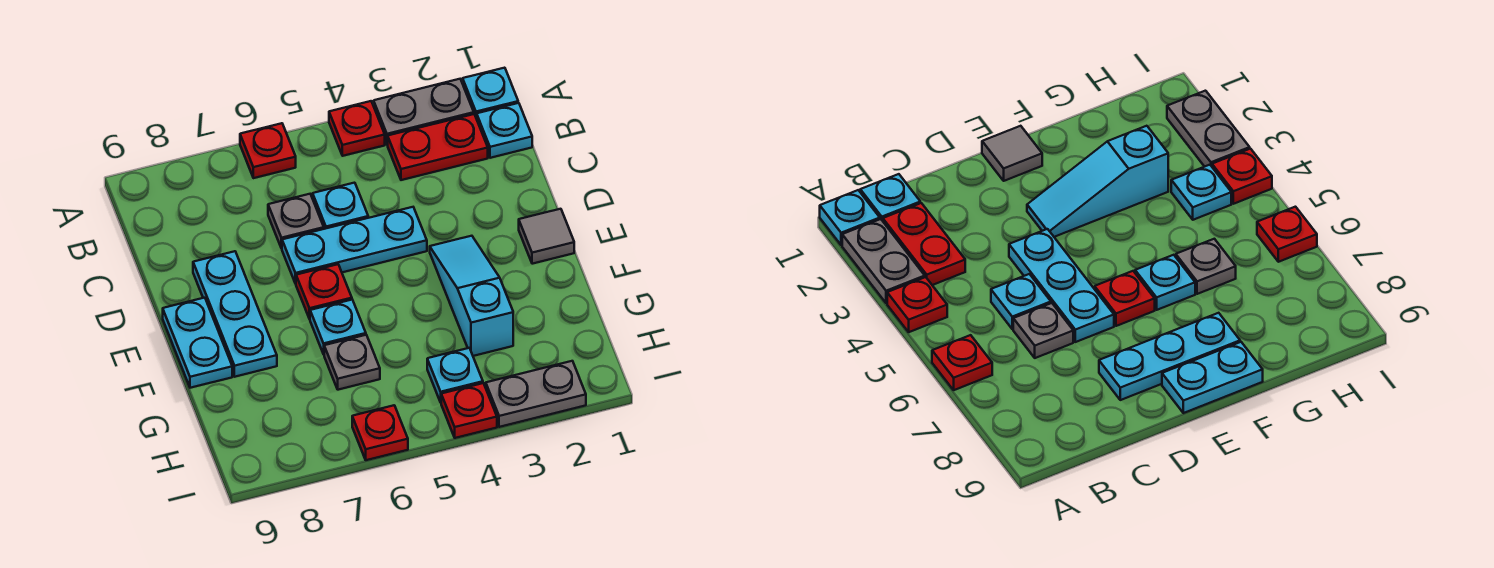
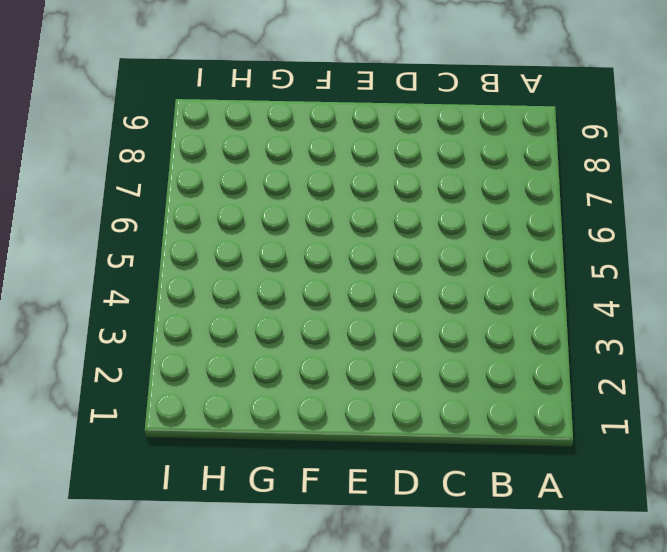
none -> cyan 1x1 plate [463,68,518,119]
none -> grey 1x2 plate [374,79,474,145]
none -> red 1x1 plate [329,101,385,156]

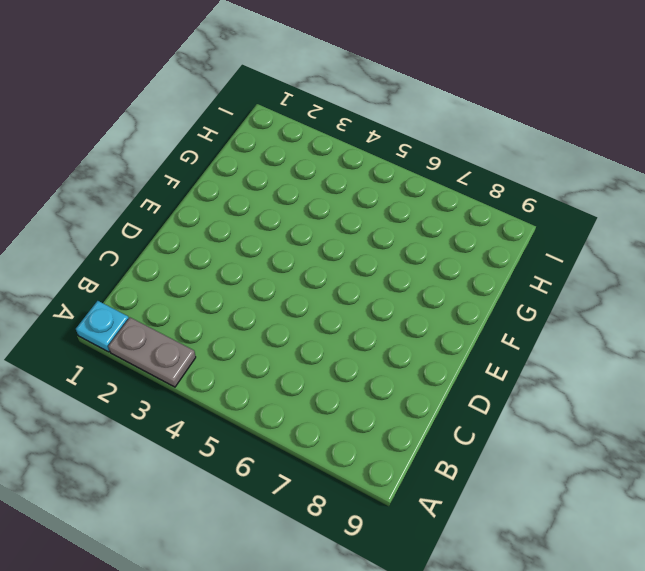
none -> red 1x1 plate [329,101,385,156]
none -> red 1x1 plate [240,123,296,178]
none -> cyan 1x1 plate [477,103,532,158]

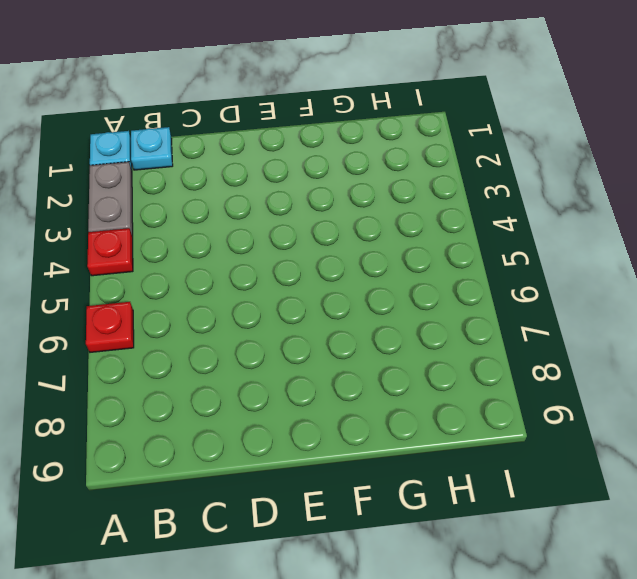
none -> red 1x2 plate [388,114,488,180]
none -> cyan 1x1 plate [313,183,368,229]
none -> grey 1x1 plate [268,194,324,248]

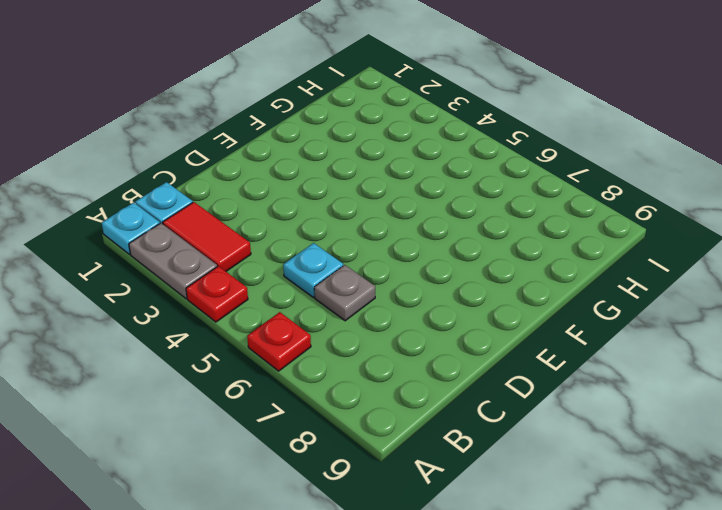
red 1x2 tile [163,202,251,271] -> red 1x2 plate [388,114,488,180]
none -> cyan 1x3 plate [282,207,427,284]
none -> cyan 1x3 plate [193,251,277,377]
none -> grey 1x1 tile [519,209,574,264]

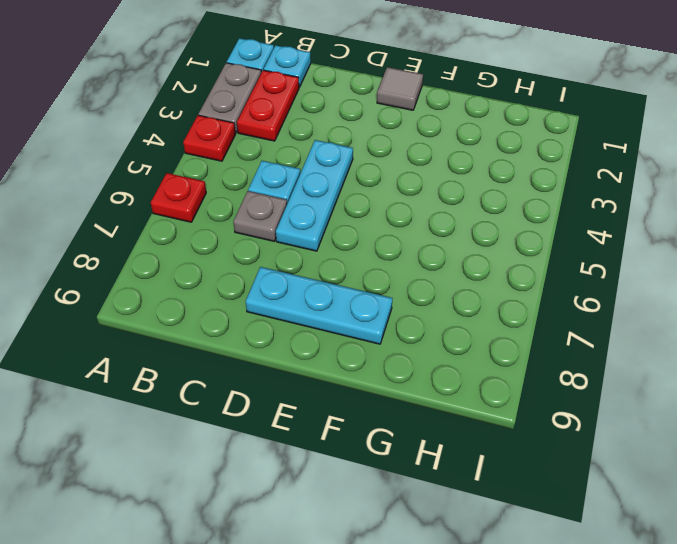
none -> cyan 1x3 slope [430,236,513,356]
none -> red 1x1 plate [296,264,352,319]
none -> cyan 1x2 plate [163,298,232,388]

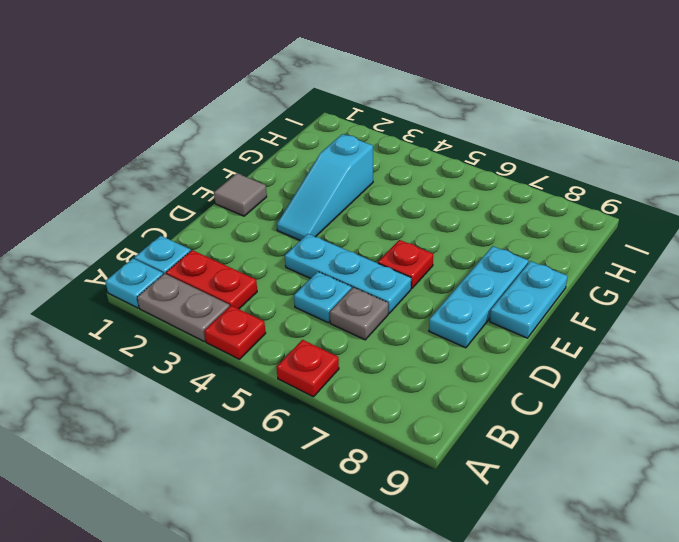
none -> cyan 1x1 plate [310,300,366,354]
none -> grey 1x1 plate [324,335,380,390]
none -> cyan 1x1 plate [427,348,483,402]

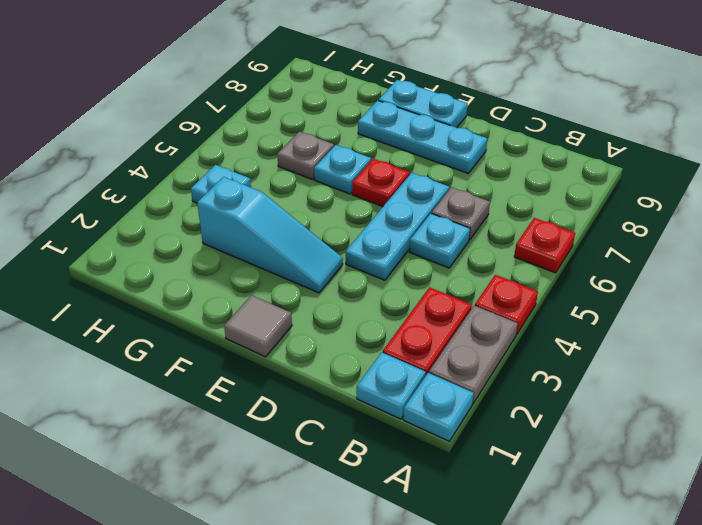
none -> grey 1x2 plate [486,361,586,427]
none -> red 1x1 plate [441,383,497,438]
none -> red 1x1 plate [352,405,408,460]

